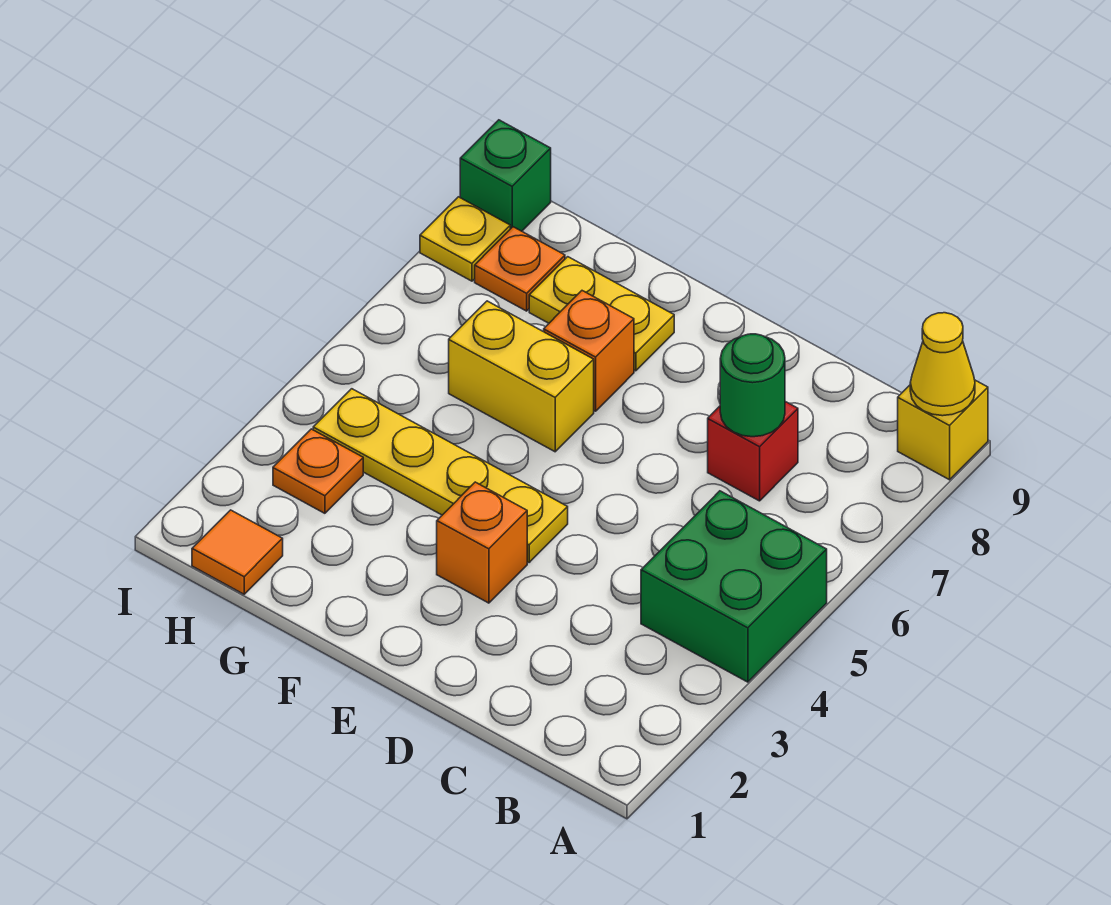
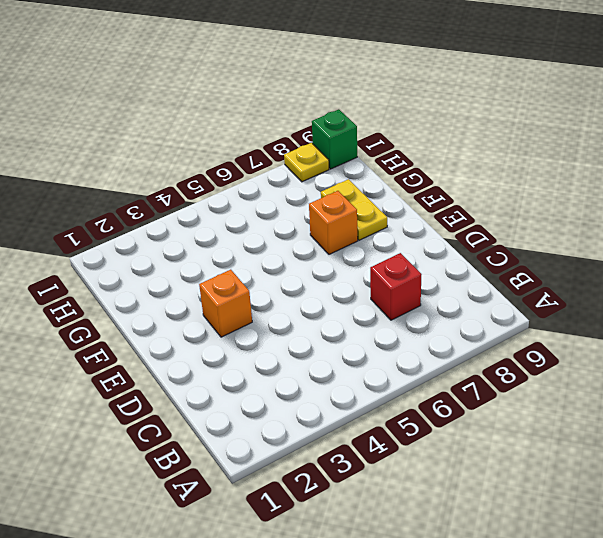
none -> green 2x2 brick [641,491,827,682]
none -> yellow 1x1 brick [898,380,988,480]
none -> yellow 1x4 plate [313,389,568,562]

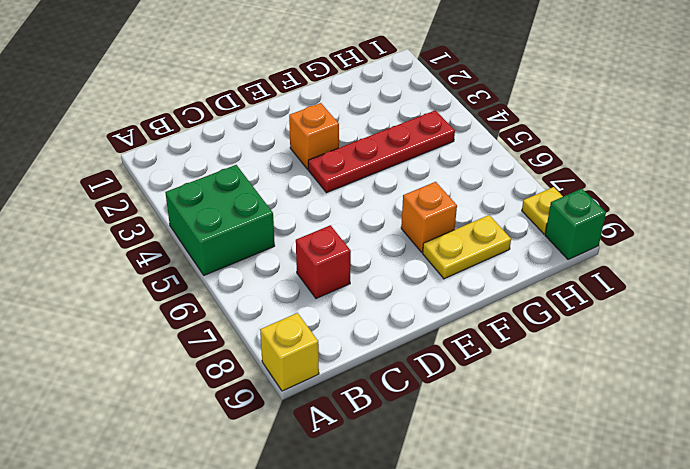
red 1x4 plate [308,110,455,193] -> yellow 1x4 plate [313,389,568,562]
none -> yellow 1x2 brick [449,301,594,452]
none -> orange 1x1 tile [192,510,283,594]
none -> orange 1x1 plate [273,429,363,513]

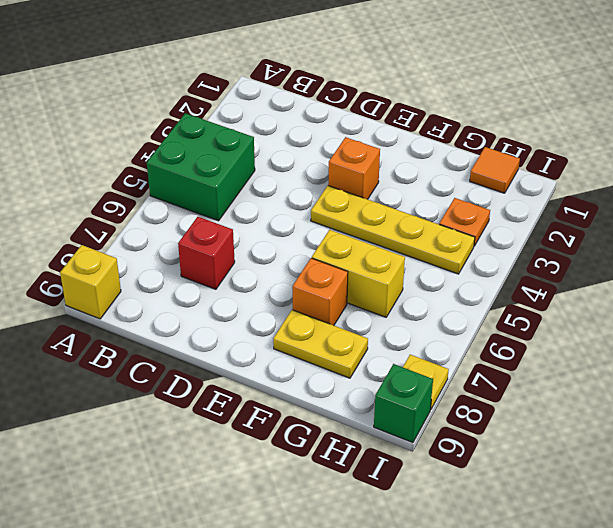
none -> orange 1x1 plate [475,227,565,311]
none -> yellow 1x1 cone [910,313,975,416]
none -> green 1x1 round brick [720,334,785,437]

